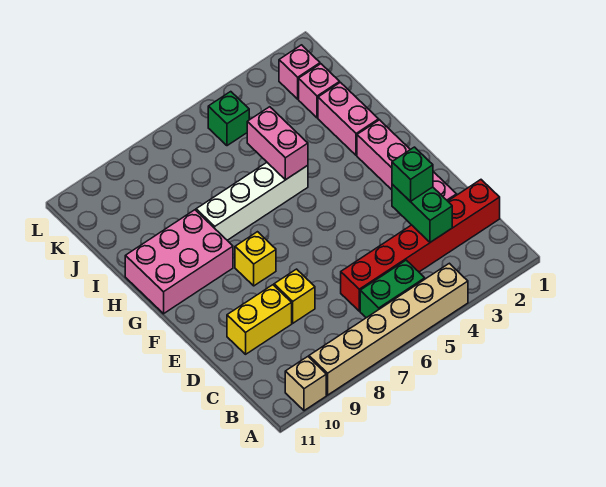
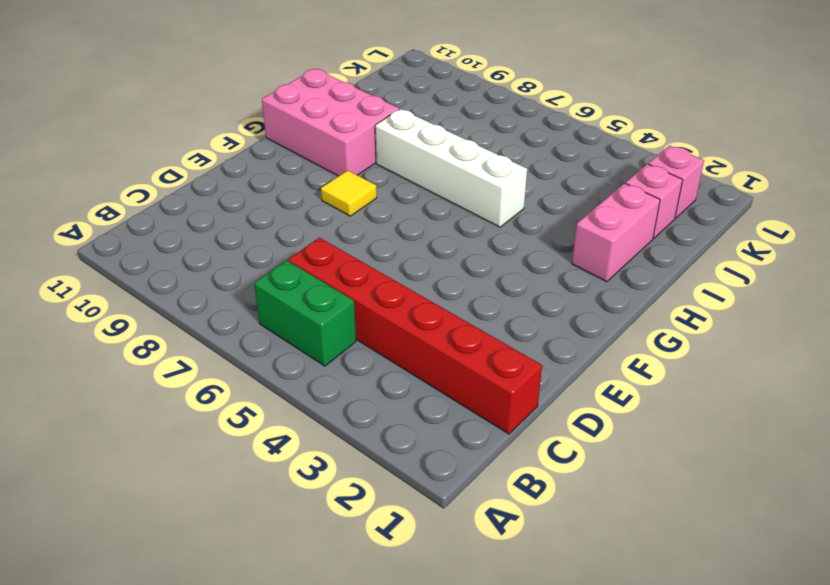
yellow 1x1 tile [321,170,377,216] -> yellow 1x1 brick [235,232,276,286]
none -> tan 1x6 brick [309,263,468,395]
none -> tan 1x1 brick [285,357,326,411]
none -> pink 1x4 brick [357,120,457,201]

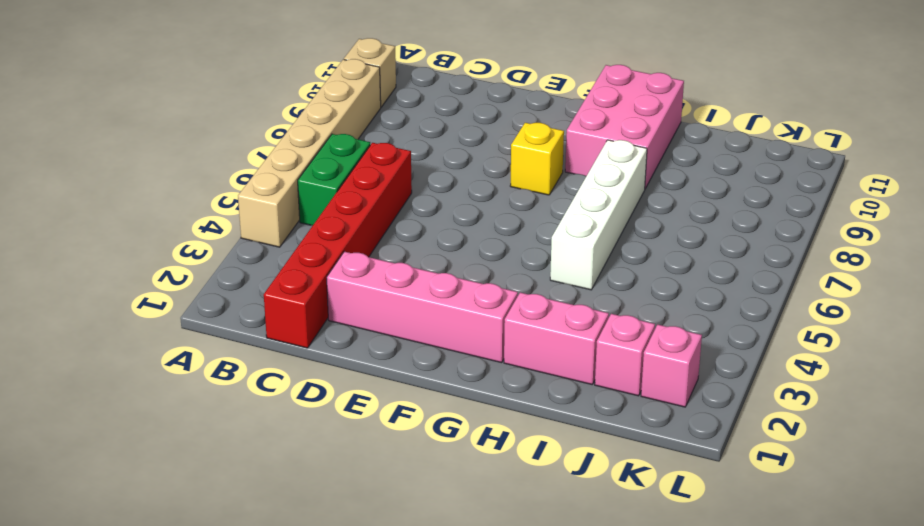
none -> yellow 1x1 brick [274,269,315,323]
none -> yellow 1x2 brick [227,285,292,354]
none -> green 1x1 brick [208,92,249,146]

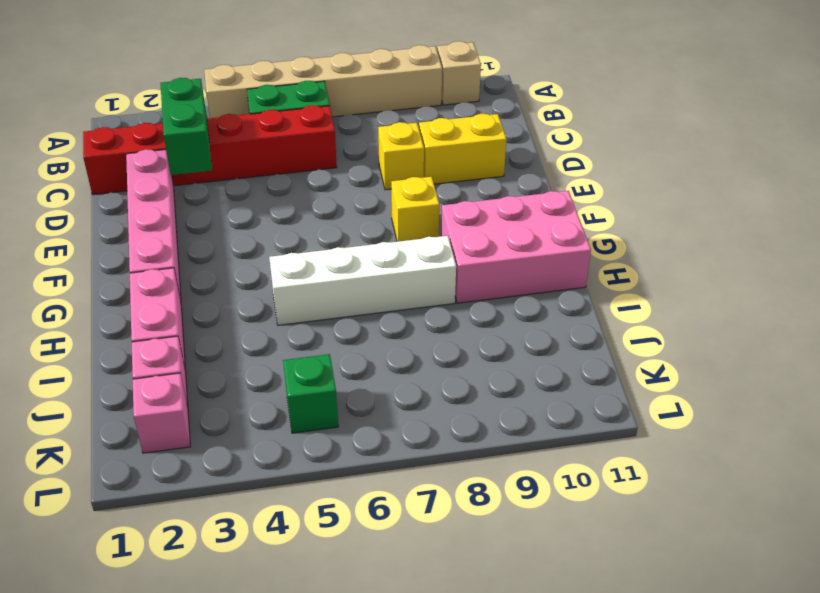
none -> pink 1x2 brick [247,107,308,180]
none -> green 1x1 brick [392,147,433,201]

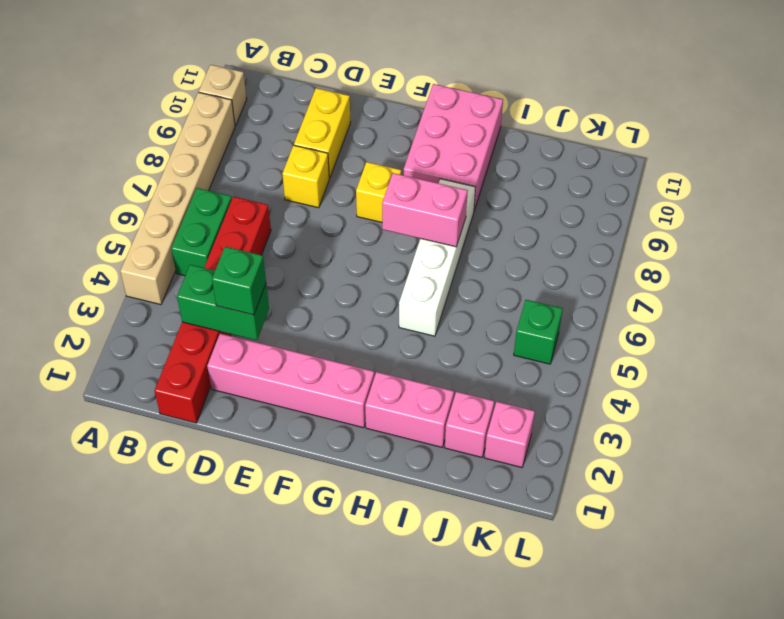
pink 1x2 brick [382,173,468,247] -> pink 1x2 brick moved to [247,107,308,180]

